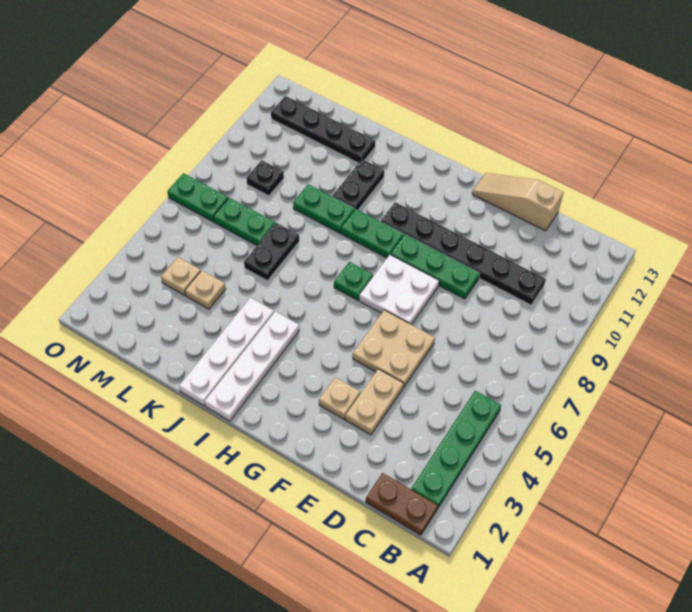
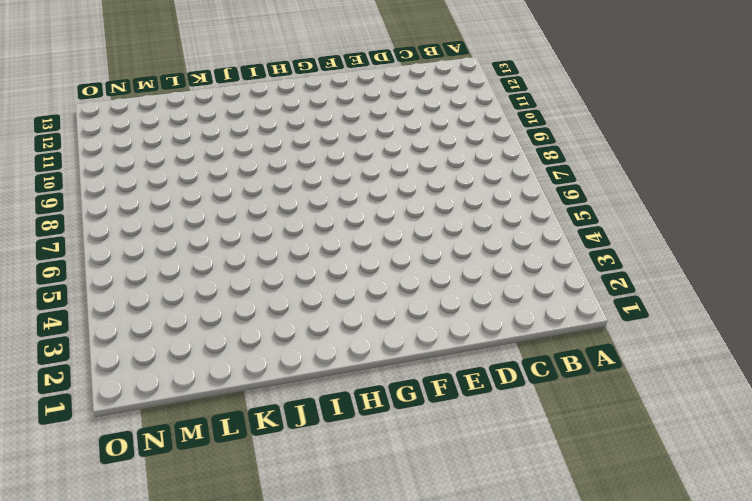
none -> brown 1x2 plate [366,473,438,535]
none -> green 1x4 plate [411,391,501,509]
none -> black 1x6 plate [381,202,546,305]

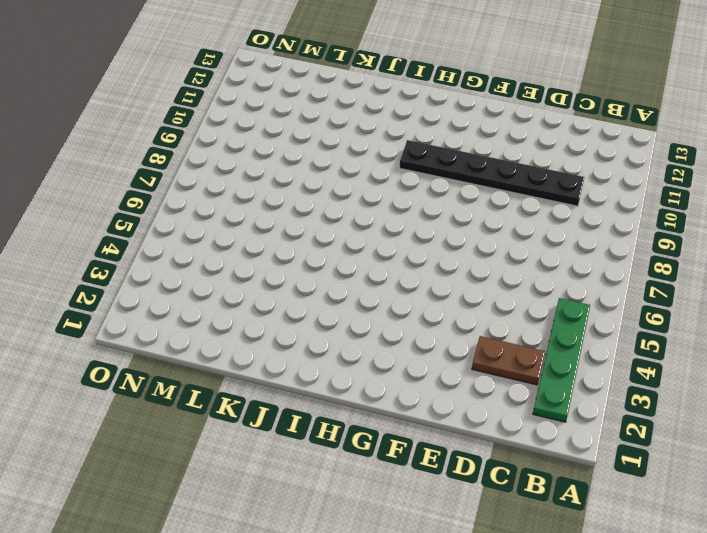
brown 1x2 plate [472,336,545,385] -> brown 1x2 plate moved to [366,473,438,535]
none -> tan 1x3 slope [472,173,564,231]
none -> tan 1x2 plate [345,369,404,435]
none -> tan 2x2 plate [353,310,435,387]

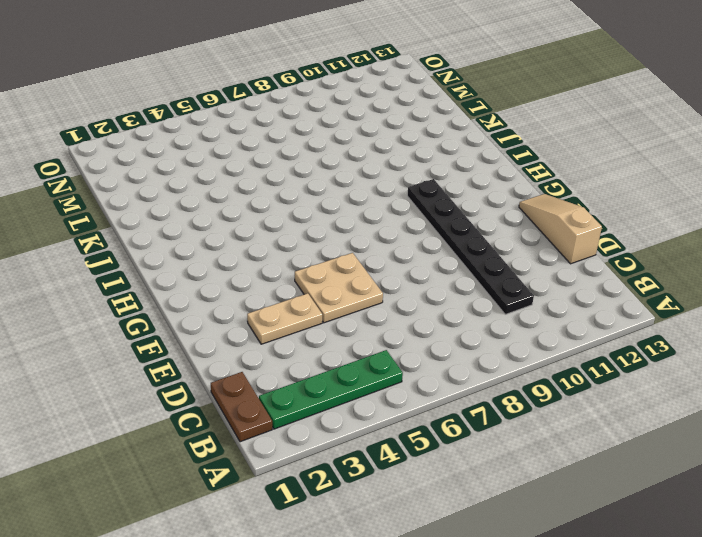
none -> green 1x3 plate [390,235,480,299]
none -> tan 1x1 plate [319,377,360,419]
none -> white 2x2 plate [359,255,439,325]

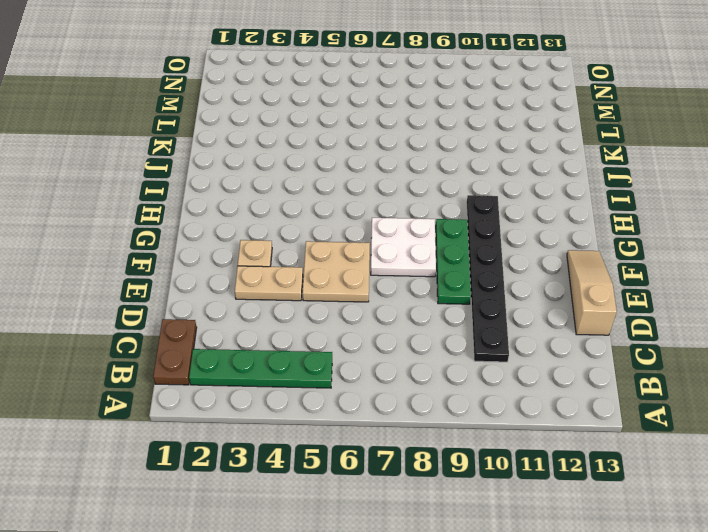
none -> green 1x1 plate [334,262,373,300]
none -> green 1x2 plate [341,209,404,258]
none -> white 1x4 plate [205,311,299,421]

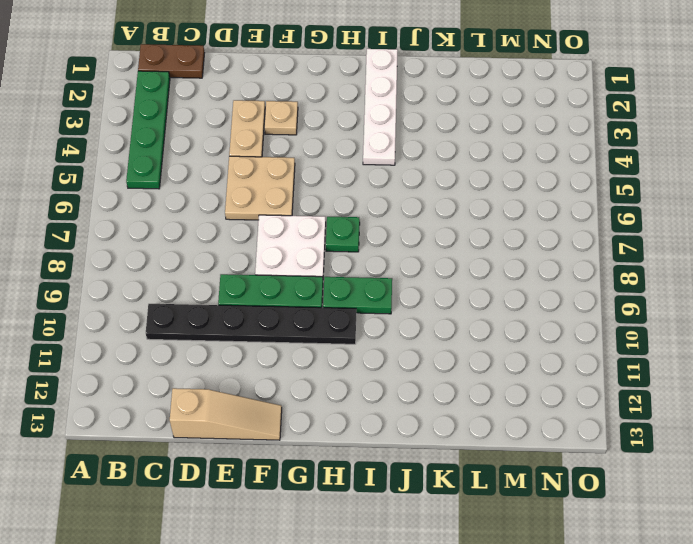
none -> white 1x4 plate [179,298,274,405]
none -> green 1x2 plate [293,184,355,233]
none -> black 1x2 plate [333,159,384,210]

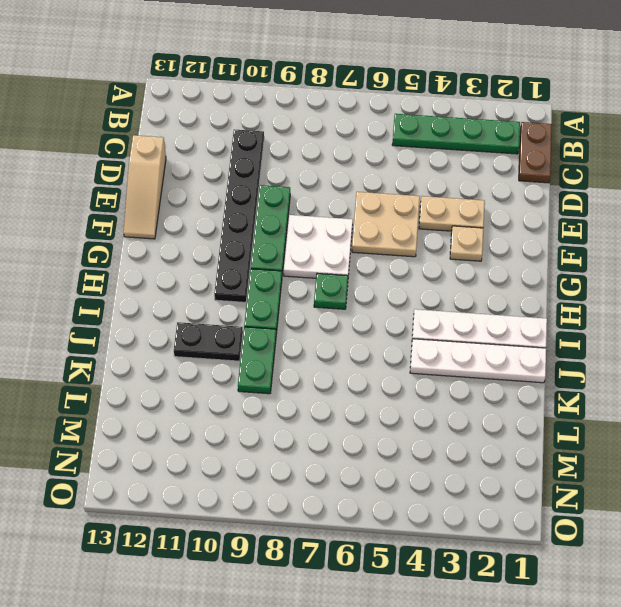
none -> black 1x2 plate [244,223,299,281]
none -> black 1x4 plate [271,96,375,163]
none -> tan 1x1 plate [185,271,225,309]

